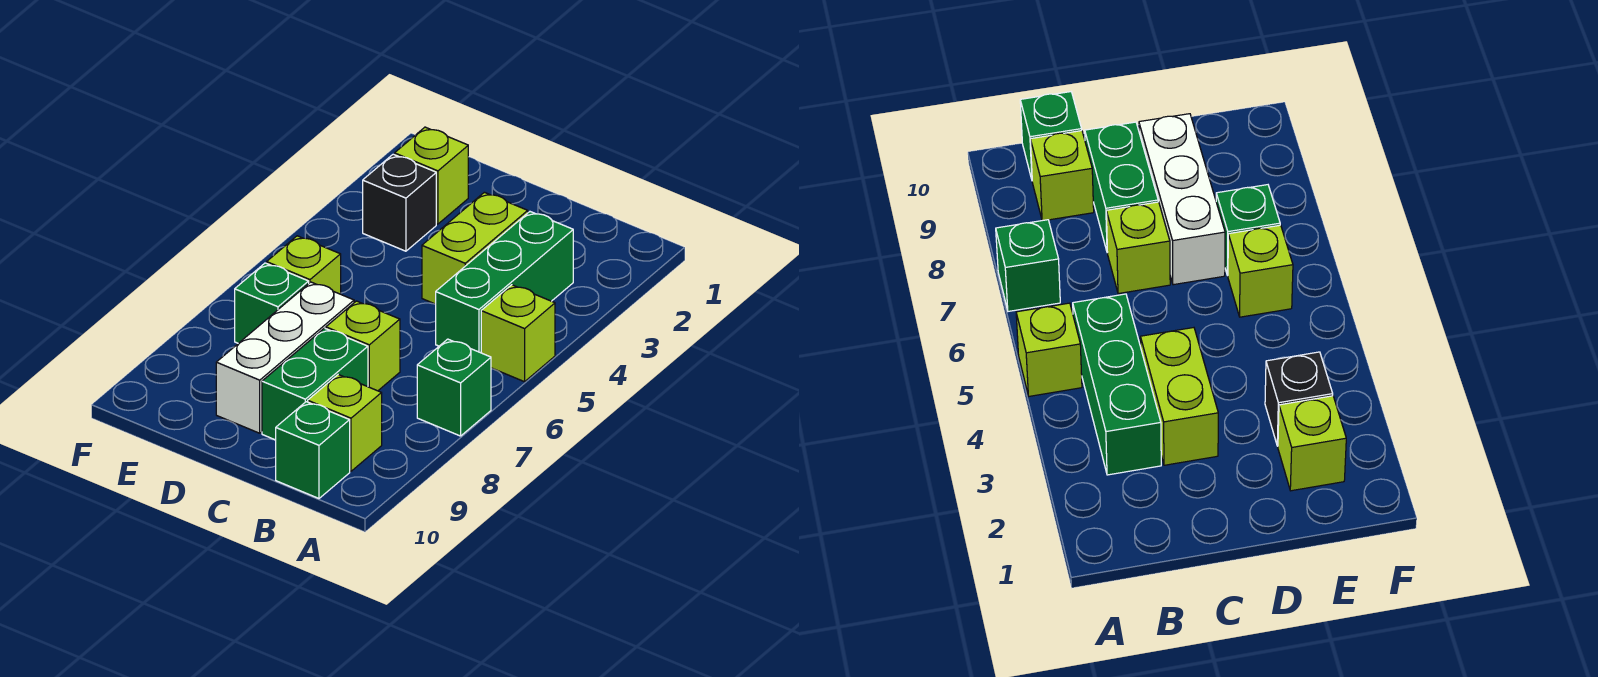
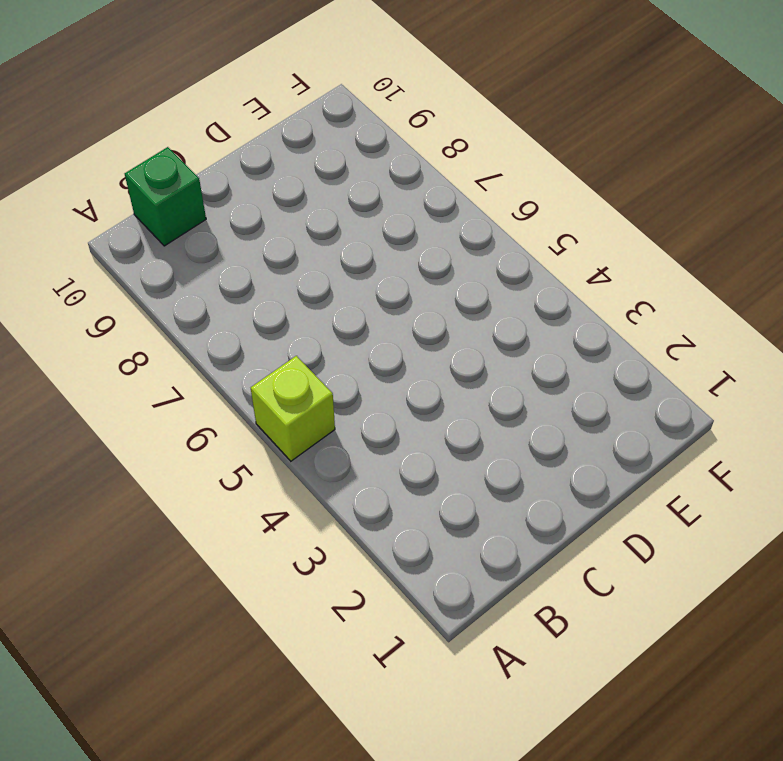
none -> green 1x1 brick [417,339,491,436]
none -> green 1x3 brick [435,212,573,353]
none -> lime 1x1 brick [308,375,382,471]

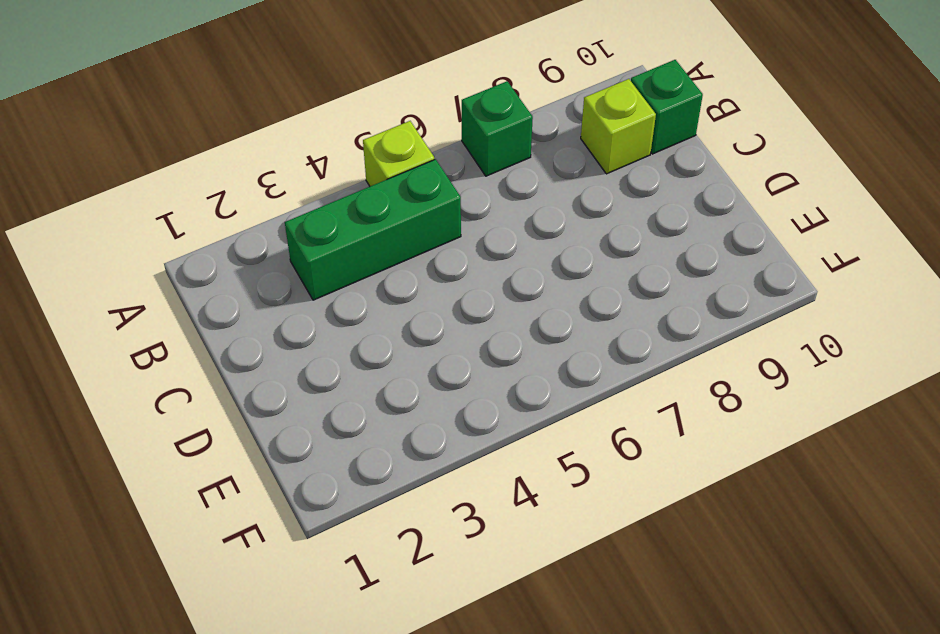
none -> lime 1x2 brick [422,192,528,304]
none -> lime 1x1 brick [326,301,400,391]
none -> green 1x2 brick [262,328,368,440]

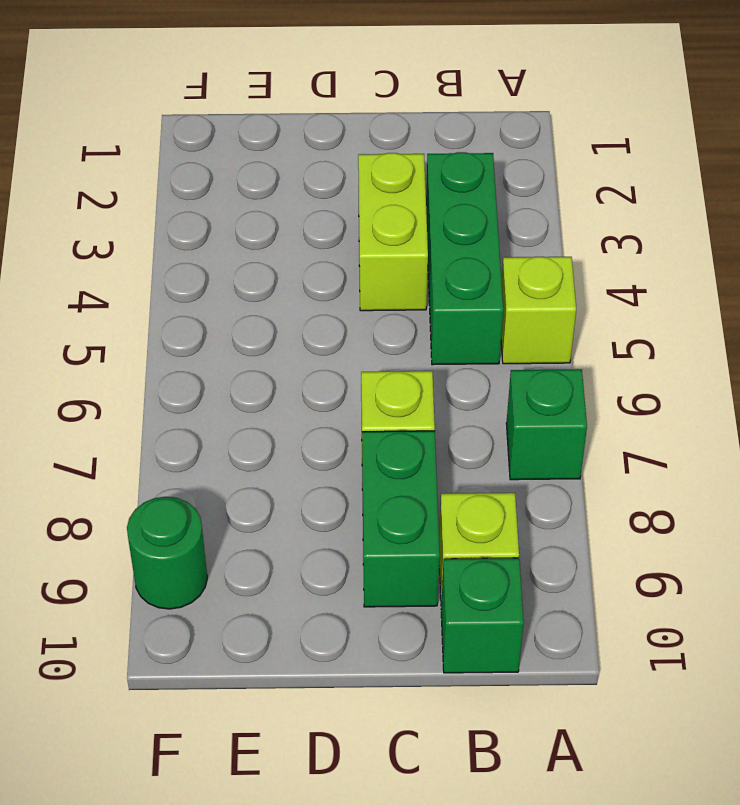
green 1x1 round brick [127,497,207,609] -> none
none -> white 1x3 brick [216,282,354,433]
none -> lime 1x1 brick [395,127,468,224]
none -> black 1x1 brick [363,154,436,251]

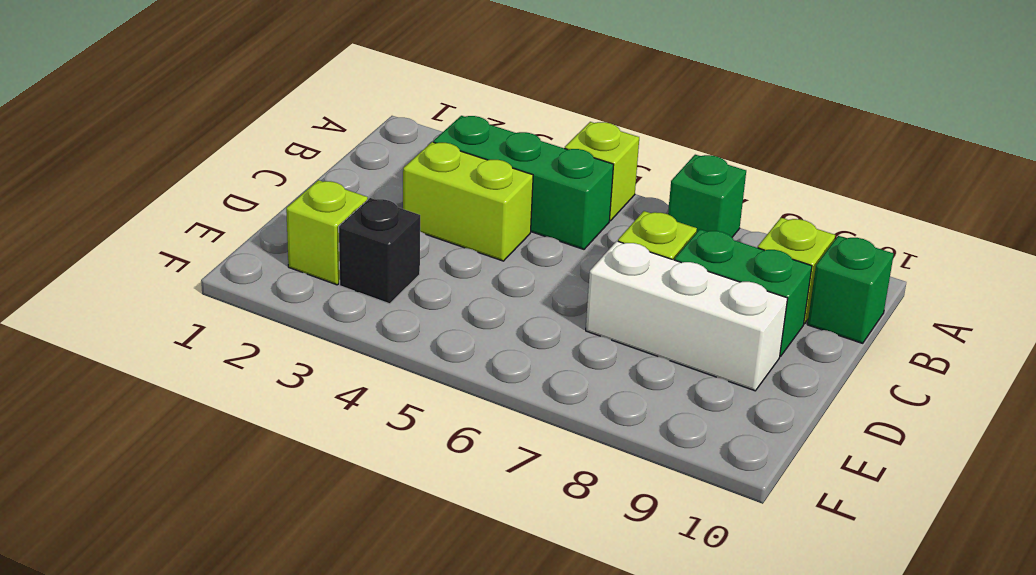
none -> lime 1x1 brick [267,236,341,294]
none -> green 1x1 brick [235,263,309,343]

